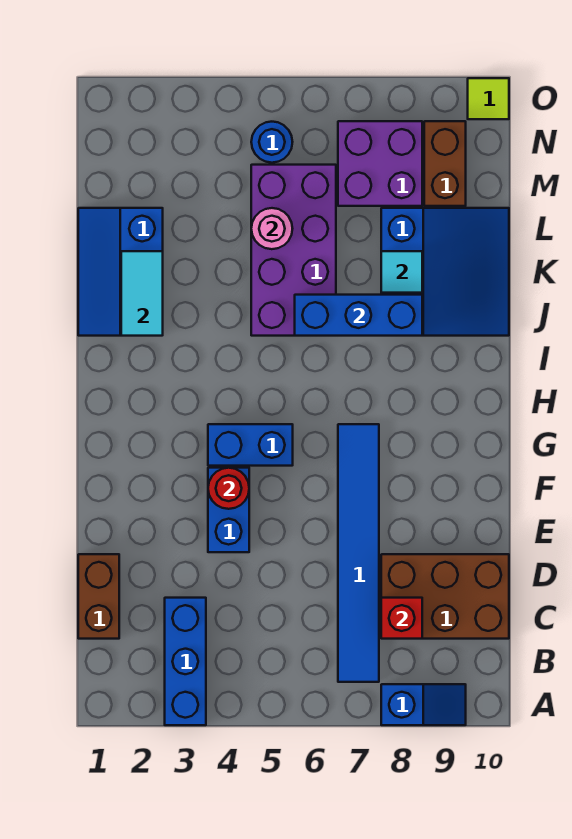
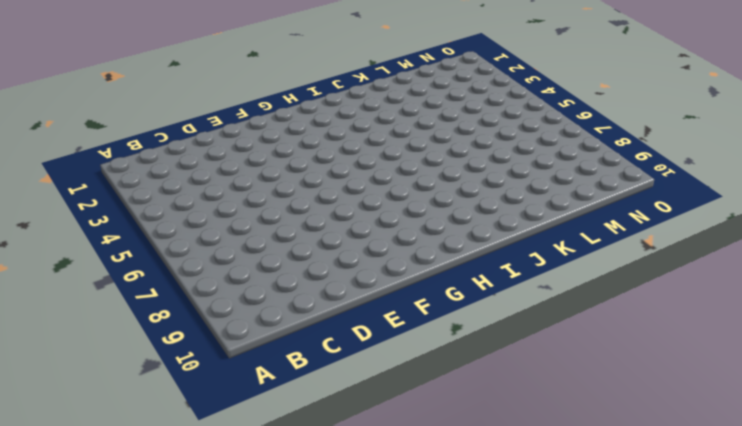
none -> blue 1x3 brick [165,598,206,725]
none -> blue 1x2 slope [381,684,466,725]
none -> blue 1x6 tile [338,424,379,682]

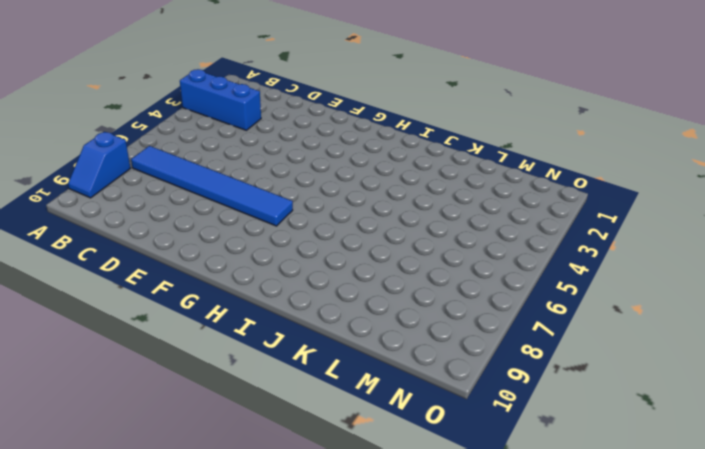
none -> brown 1x2 brick [78,554,119,639]
none -> brown 2x3 brick [381,554,509,639]
none -> blue 1x2 brick [208,468,249,552]

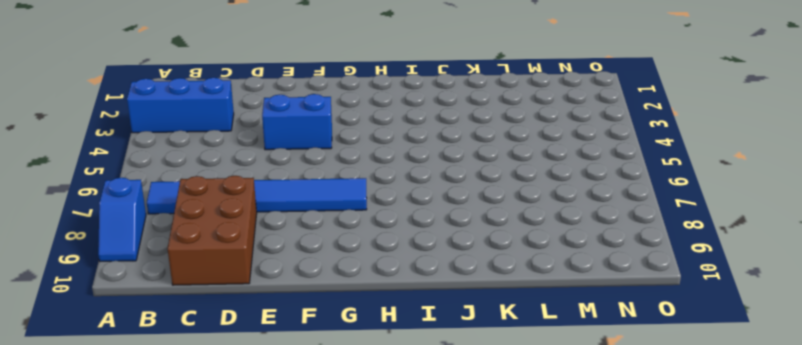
none -> brown 1x2 brick [78,554,119,639]
none -> blue 1x2 brick [208,424,293,466]
none -> blue 2x3 slope [78,208,163,336]

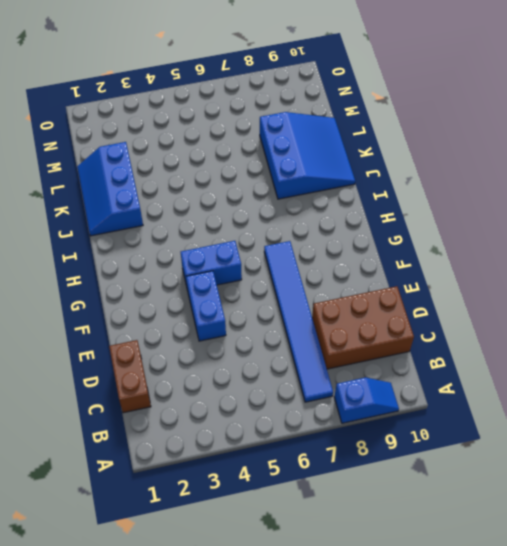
none -> blue 1x3 brick [165,598,206,725]
none -> purple 2x4 brick [251,165,336,336]
none -> purple 2x2 brick [338,121,422,206]

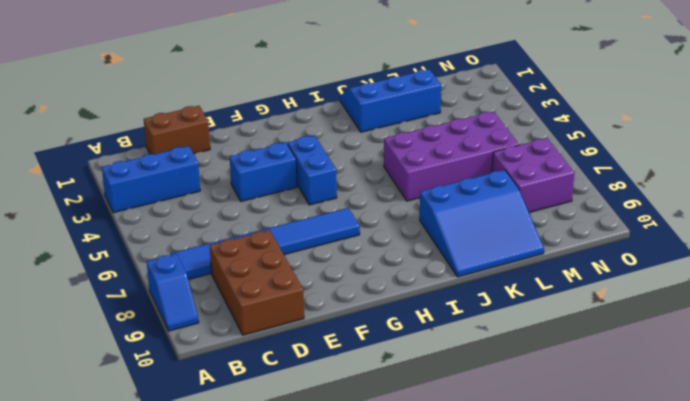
none -> brown 1x2 brick [424,121,466,206]
none -> blue 1x1 round brick [251,122,292,163]
none -> lime 1x1 tile [468,78,509,119]

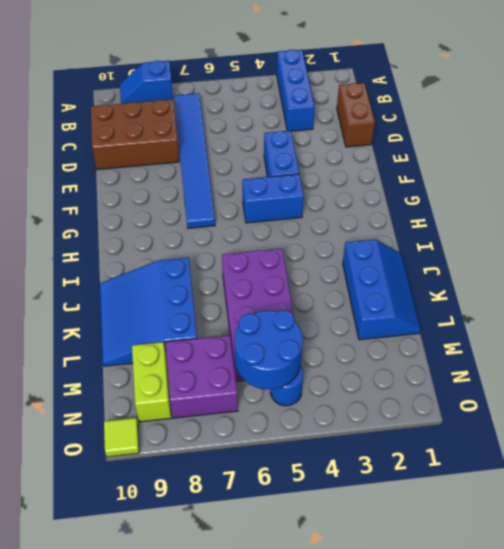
blue 2x2 round brick [235,310,303,389] -> none
lime 1x2 brick [132,342,171,422] -> brown 1x2 brick [424,121,466,206]
none -> red 1x1 brick [381,598,422,639]
none -> red 1x1 round brick [208,468,249,509]
none -> cyan 1x2 tile [121,251,163,336]

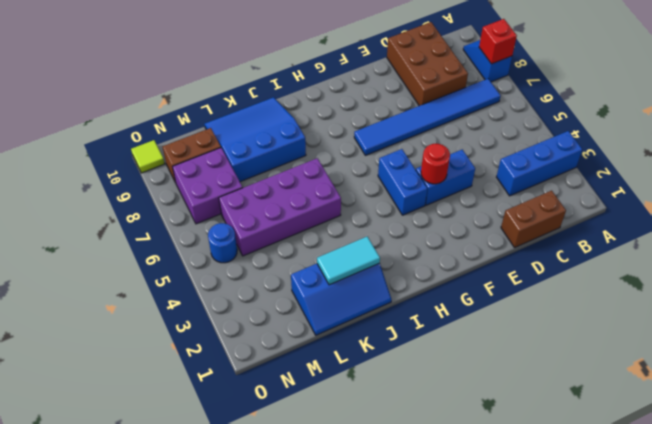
red 1x1 brick [479,19,517,64] -> red 1x1 brick moved to [381,598,422,639]
none -> blue 1x3 brick [295,295,422,336]
none -> cyan 1x1 tile [381,251,422,293]
none -> pink 1x1 round brick [251,208,293,249]

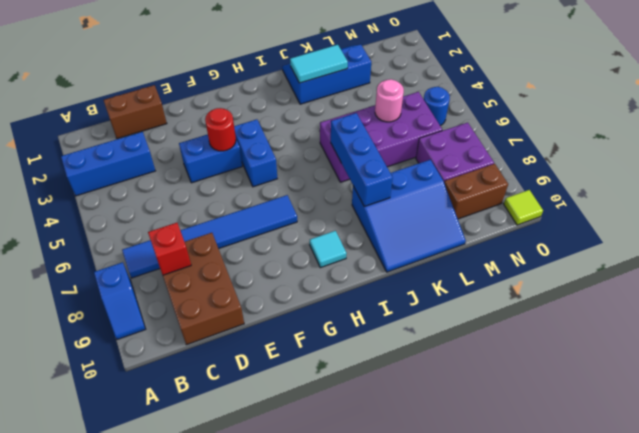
cyan 1x1 tile [310,231,347,268] -> cyan 1x1 tile moved to [381,251,422,293]

